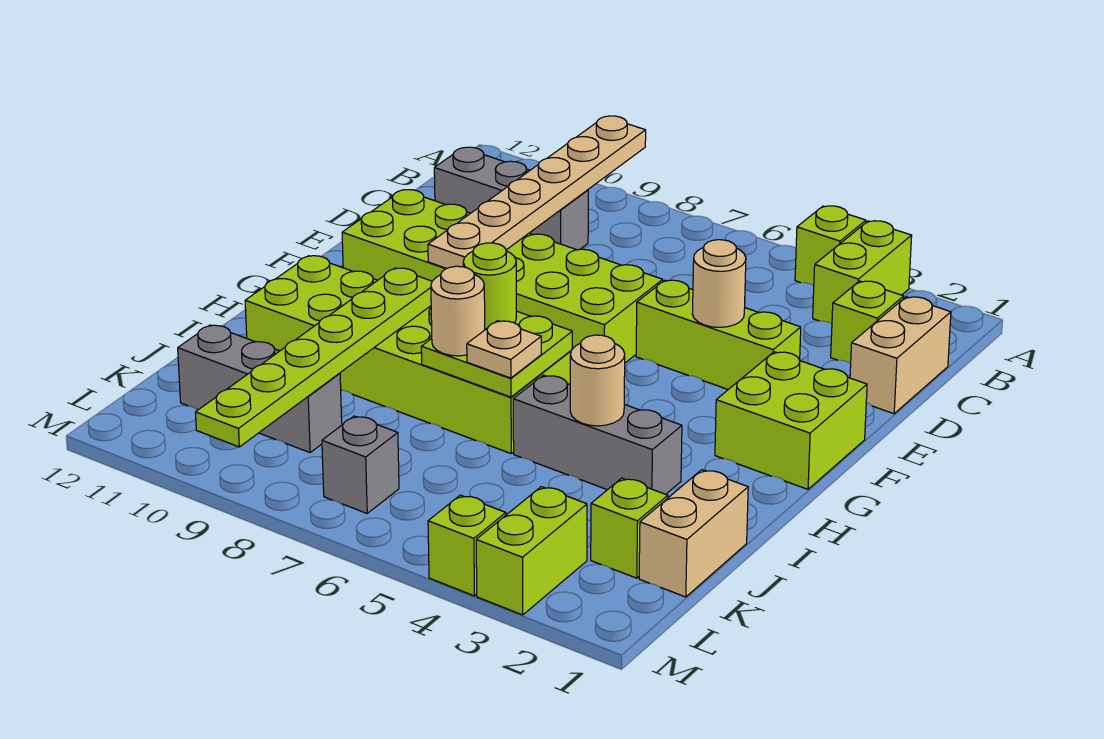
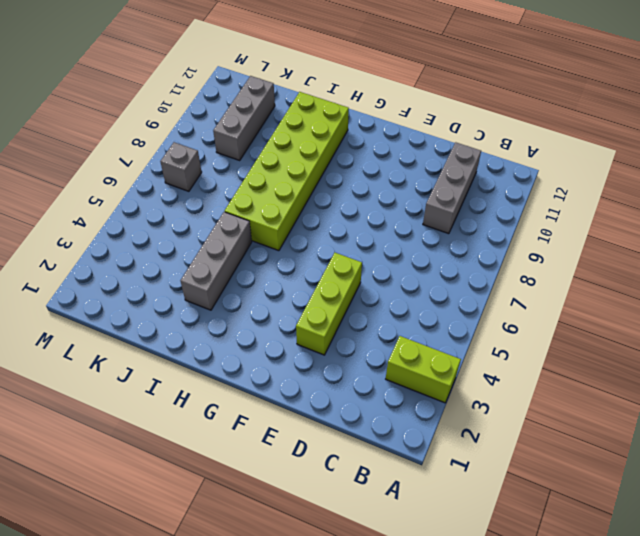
none -> lime 1x1 brick [795,206,866,285]
none -> tan 1x2 brick [850,297,951,414]
none -> lime 1x1 brick [831,281,904,363]

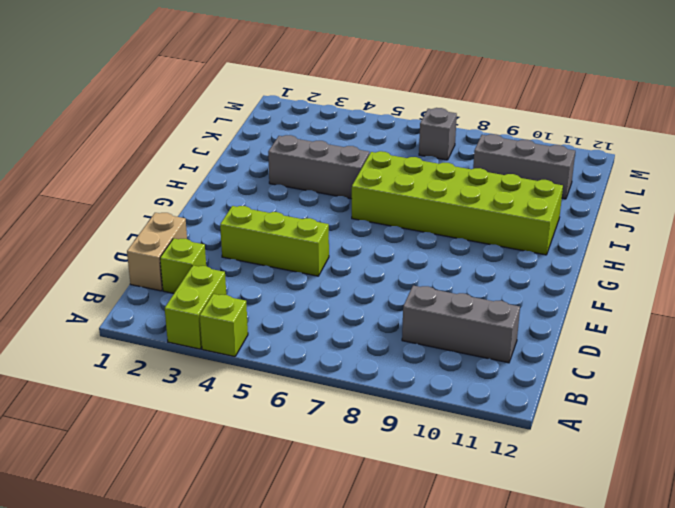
none -> lime 2x6 brick [342,190,663,363]
none -> lime 2x2 brick [715,352,867,489]
none -> tan 1x2 brick [639,470,748,597]

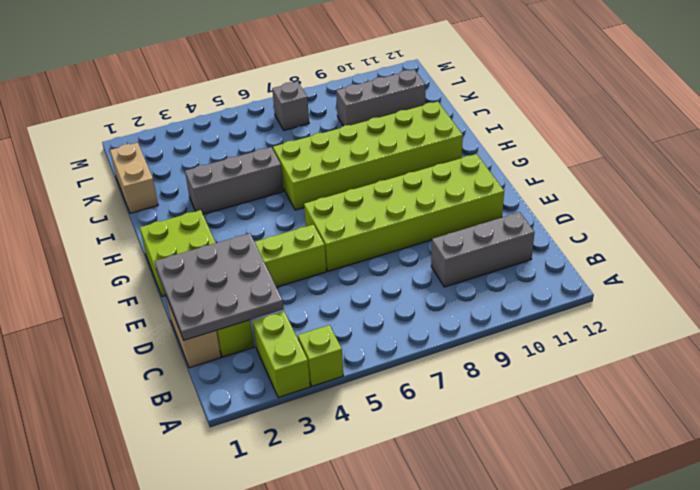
grey 3x3 plate [154,233,284,340] -> none
none -> lime 1x1 brick [591,478,668,578]
none -> lime 1x2 brick [476,487,587,615]
none -> lime 1x1 brick [428,495,506,596]

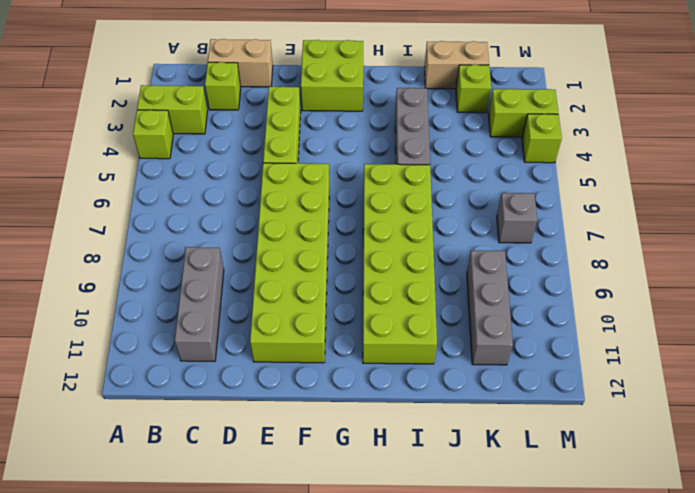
none -> tan 1x6 plate [428,116,646,269]
none -> tan 1x1 round brick [692,240,746,327]
none -> lime 2x2 plate [421,311,572,397]

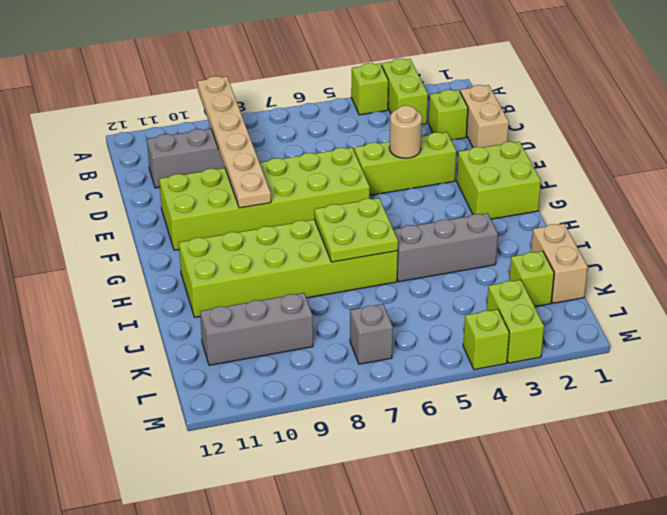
none -> lime 1x6 plate [196,268,432,447]
none -> tan 1x1 round brick [570,335,625,426]
none -> lime 1x1 round brick [463,243,516,330]

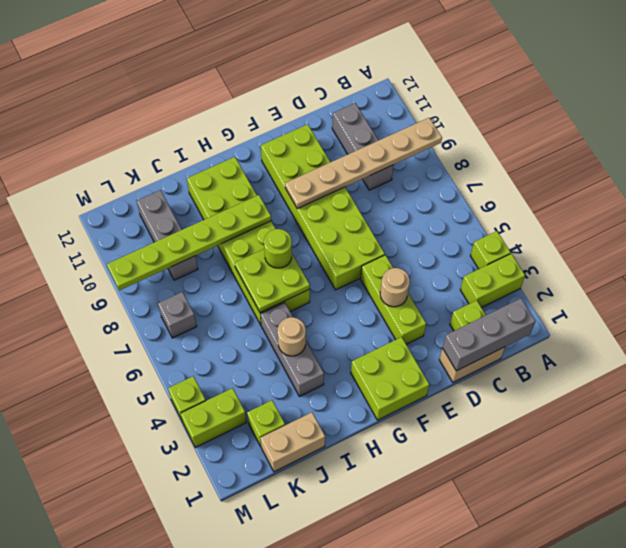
grey 1x3 brick [442,298,535,371] -> none
none -> tan 1x1 plate [467,321,541,378]
none -> tan 1x1 round brick [431,266,485,356]

